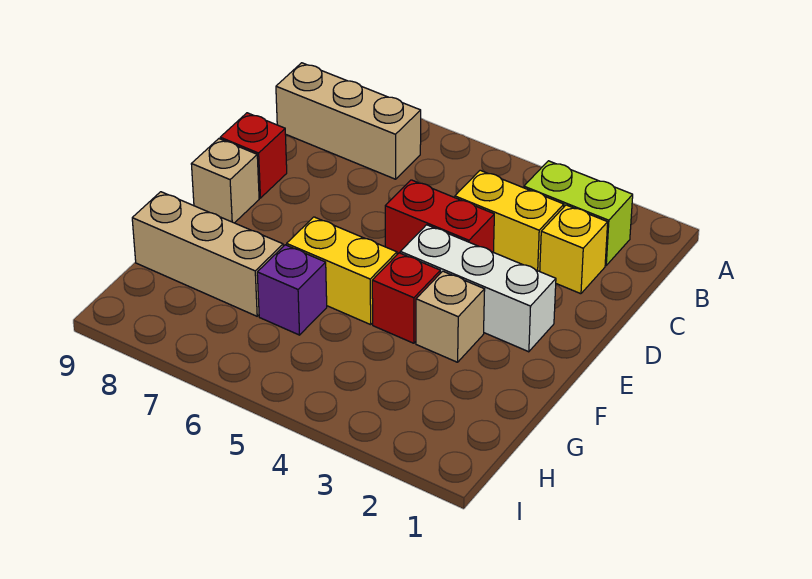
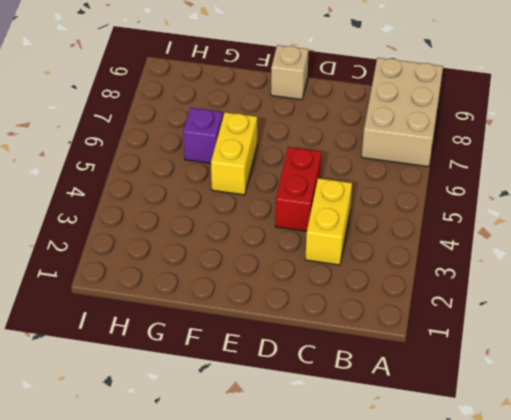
tan 2x3 brick [362,58,443,167] -> tan 1x3 brick [276,63,421,179]
none -> lime 1x2 brick [524,161,633,265]
none -> yellow 1x1 brick [540,205,608,294]
none -> red 1x1 brick [220,113,287,198]

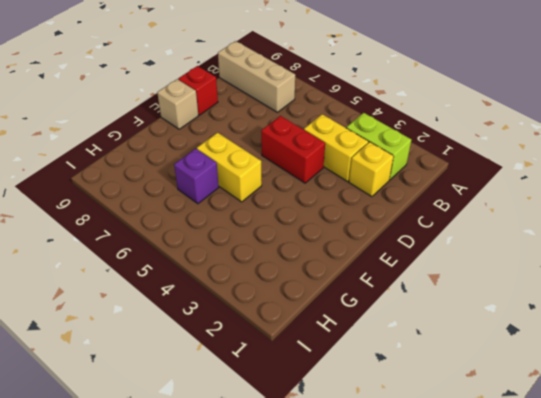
none -> white 1x3 brick [400,225,556,352]
none -> tan 1x1 brick [416,271,485,362]
none -> red 1x1 brick [372,253,440,343]

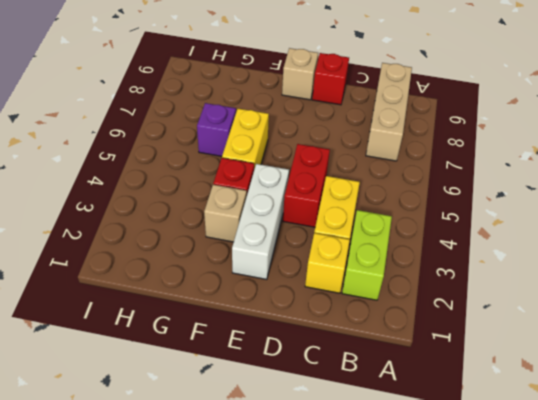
none -> tan 1x3 brick [132,192,283,316]

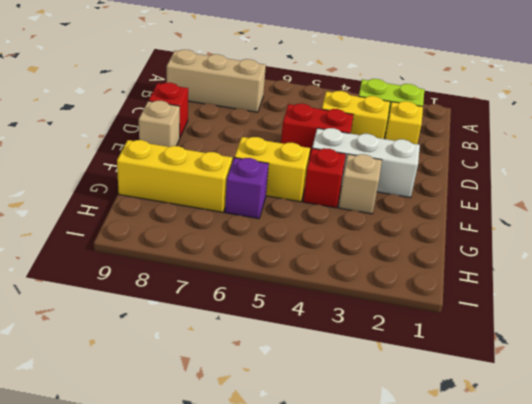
yellow 1x3 brick [117,140,232,212] -> tan 1x3 brick [132,192,283,316]

